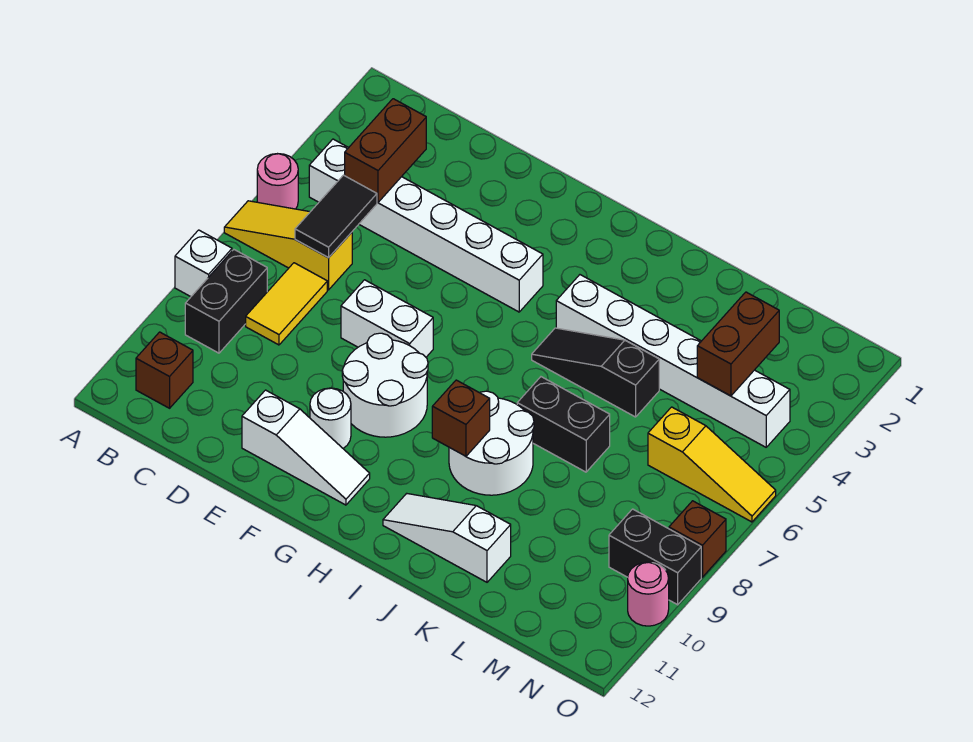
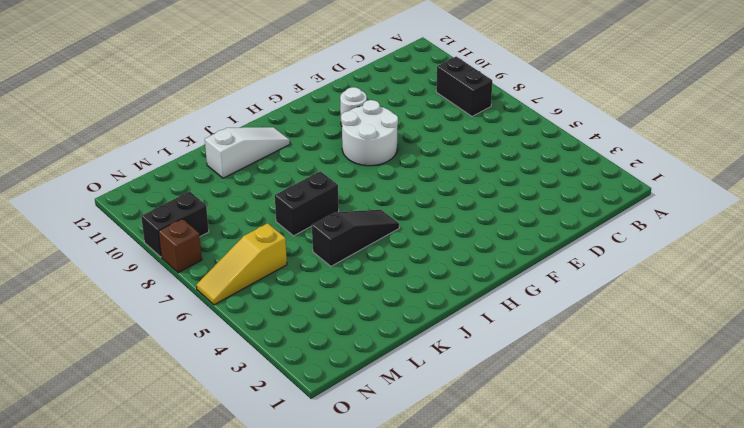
none -> pink 1x1 round brick [257,154,298,209]
none -> yellow 1x3 slope [224,201,352,290]
none -> white 1x1 brick [175,230,232,297]

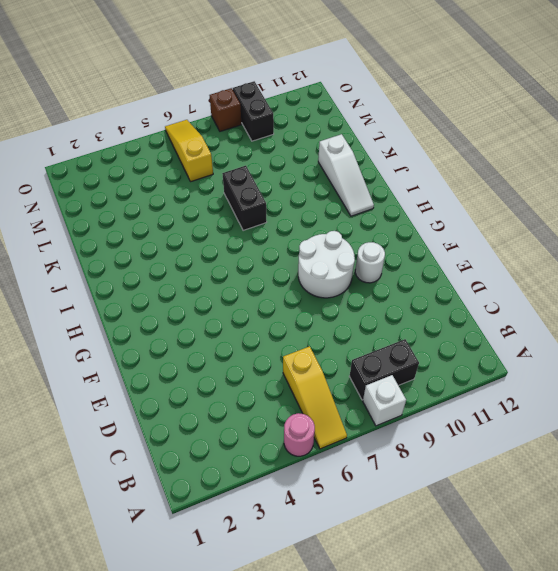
none -> white 1x6 brick [309,139,543,312]
none -> brown 1x1 brick [136,332,193,408]
none -> yellow 1x2 tile [246,263,327,345]

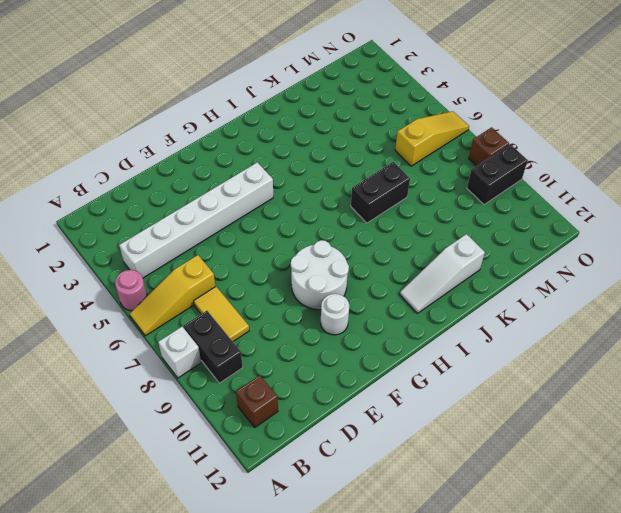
none -> white 1x2 brick [341,280,433,357]
none -> white 1x3 slope [242,390,370,505]
none -> white 1x6 brick [556,275,790,447]

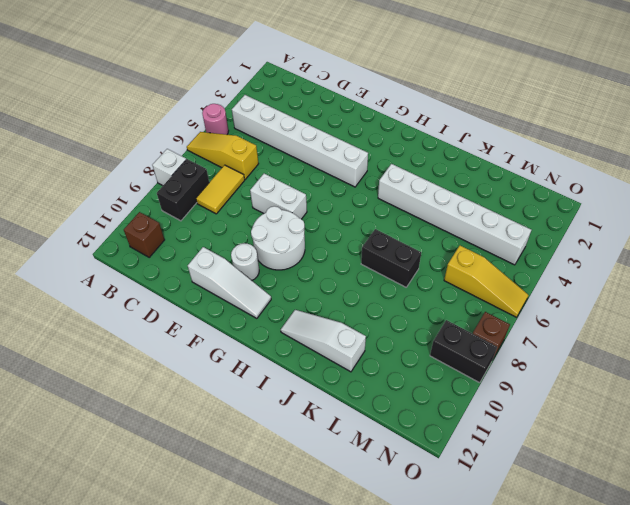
none -> black 1x3 slope [532,328,659,417]
none -> white 2x2 round brick [449,391,534,495]
none -> pink 1x1 round brick [628,562,669,626]

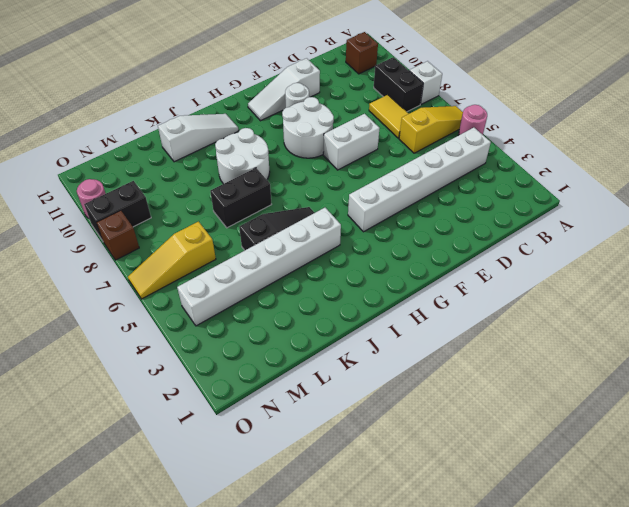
none -> brown 1x2 brick [345,99,426,202]
none -> black 1x2 tile [295,175,377,258]
none -> brown 1x1 brick [432,380,490,456]

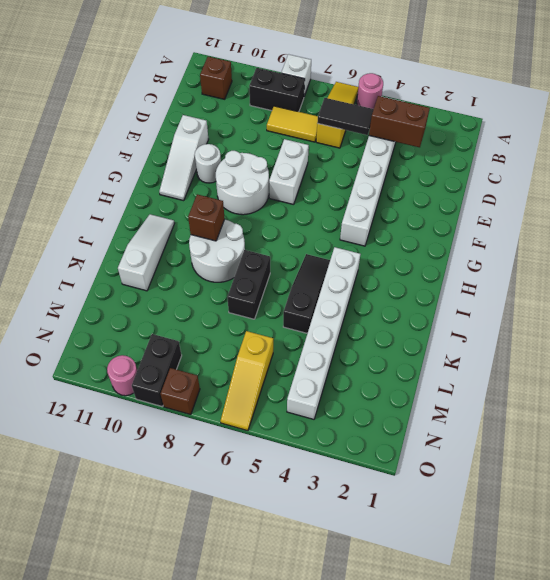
none -> brown 1x2 brick [697,292,779,396]

